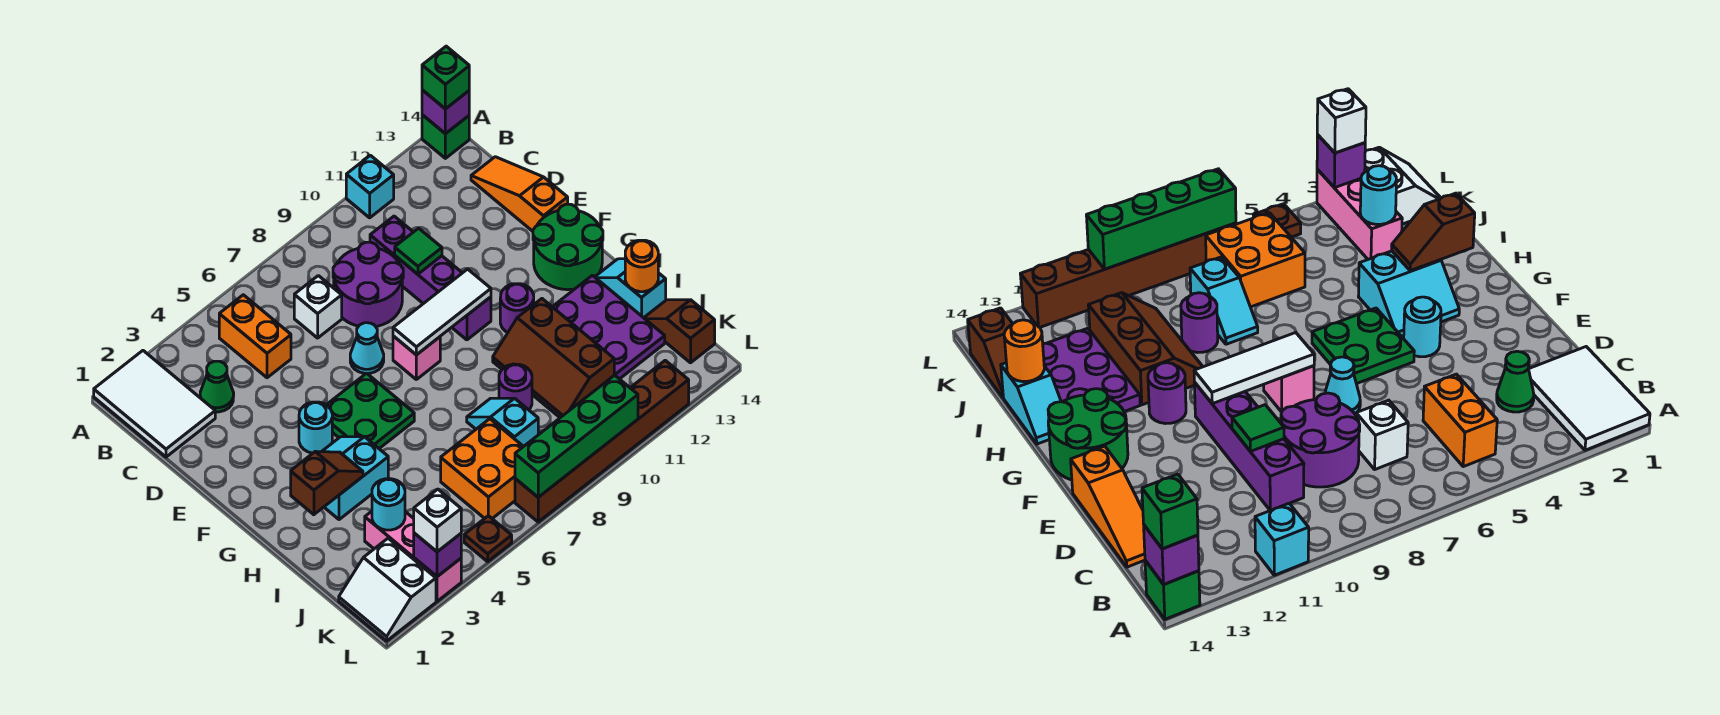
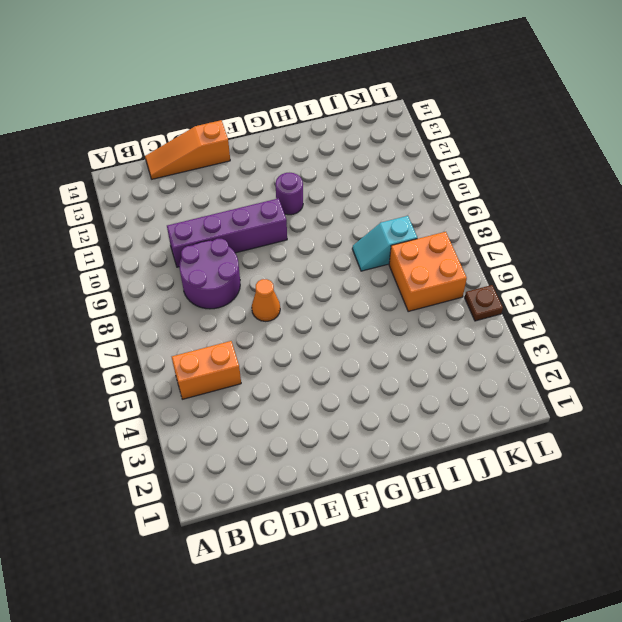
orange 1x1 cone [252,279,280,321] -> cyan 1x1 cone [350,323,384,373]
none -> white 2x3 tile [94,351,215,457]
none -> cyan 1x1 brick [346,155,394,218]
none -> green 1x1 brick [422,115,469,158]
none -> green 1x1 cone [200,361,234,412]

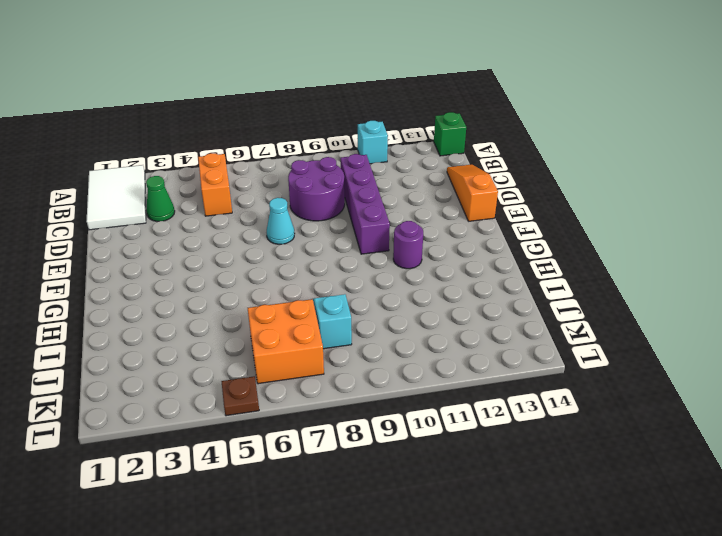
none -> white 1x1 brick [294,276,342,338]
none -> cyan 1x1 round brick [299,402,332,453]
none -> green 2x2 plate [327,373,414,448]
none -> pink 1x1 brick [393,336,440,379]

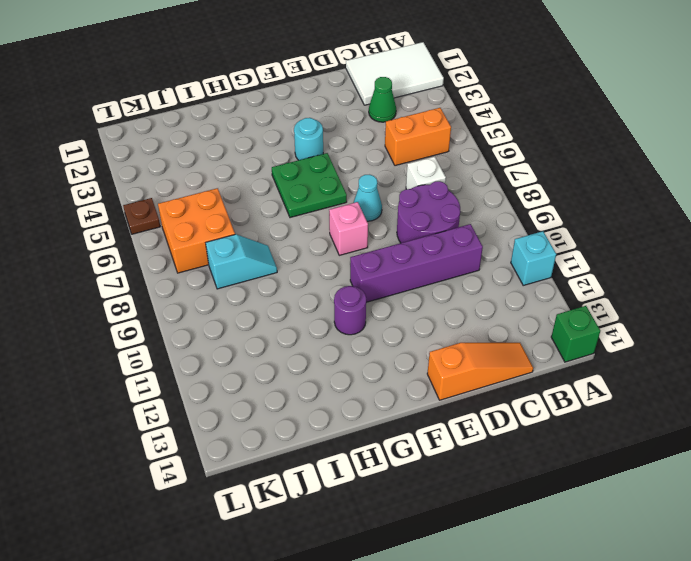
none -> green 2x2 round brick [533,204,603,290]
none -> cyan 2x2 slope [322,437,388,520]
none -> brown 2x3 slope [493,299,614,418]
none -> purple 2x3 plate [553,275,665,379]

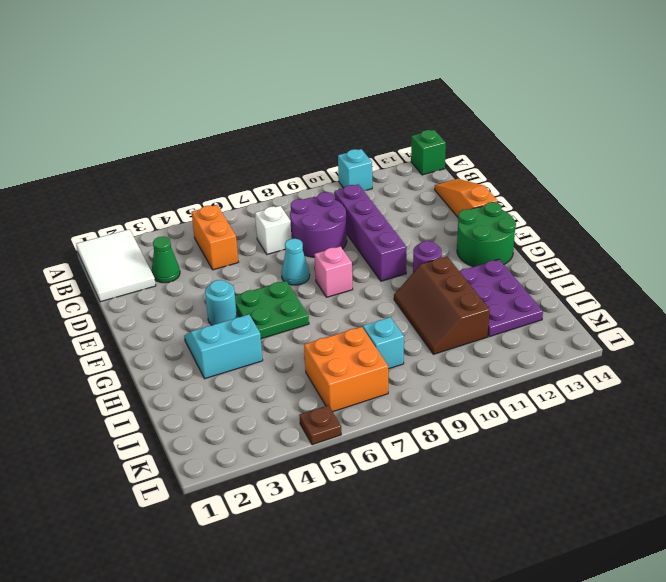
none -> cyan 1x2 slope [595,259,666,318]
none -> purple 1x1 round brick [499,364,532,410]
none -> pink 1x3 brick [365,511,461,601]
none -> brown 1x2 slope [644,300,715,363]

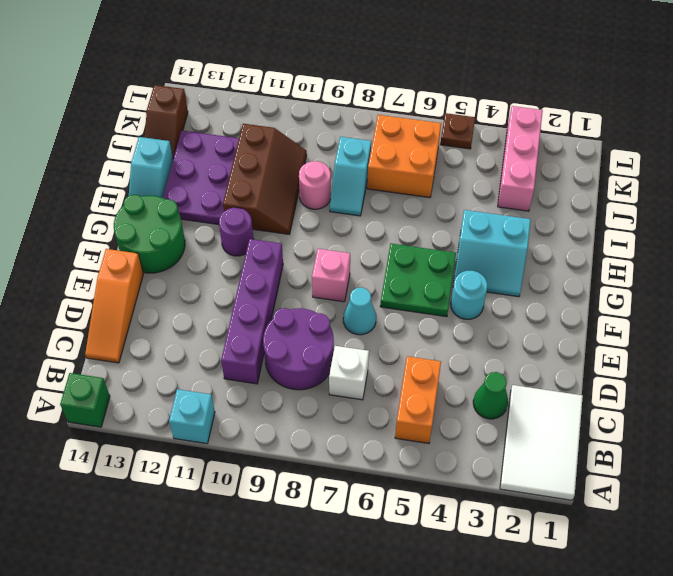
pink 1x1 round brick [299,161,331,209] -> purple 1x1 round brick [499,364,532,410]
none -> white 2x2 slope [339,538,436,641]
none -> brown 1x6 brick [515,360,689,522]
none -> purple 1x1 brick [422,90,469,134]
none -> green 1x1 tile [395,228,442,274]

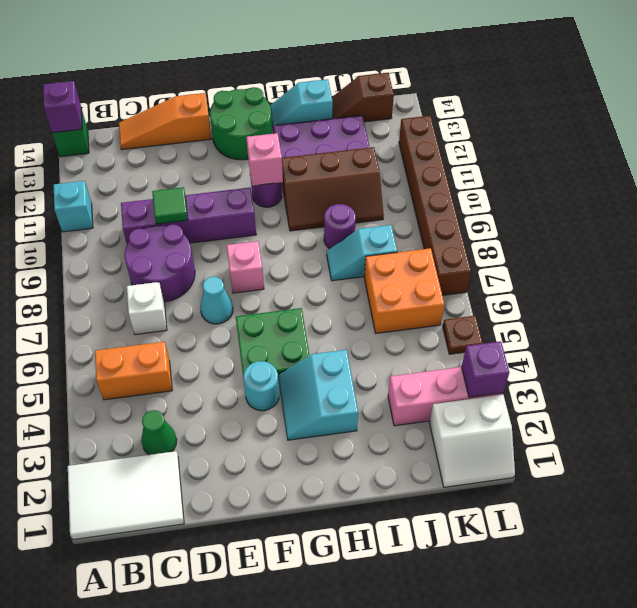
pink 1x1 brick [246,133,283,186] -> none
none -> white 1x3 tile [393,269,491,355]
none -> brown 1x2 slope [291,451,363,515]
none -> orange 1x1 round brick [625,240,658,292]
none -> cyan 1x1 round brick [372,479,405,530]

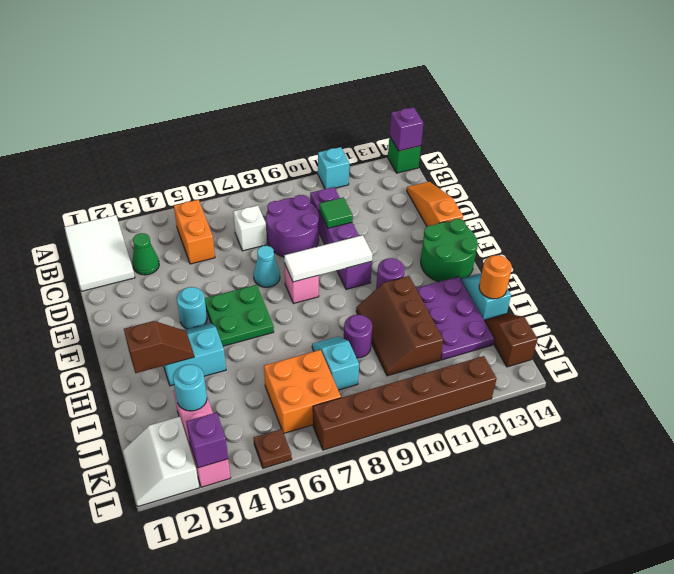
none -> green 1x4 brick [515,375,638,497]
none -> green 1x1 brick [422,46,469,109]
none -> white 1x1 brick [414,489,461,552]

